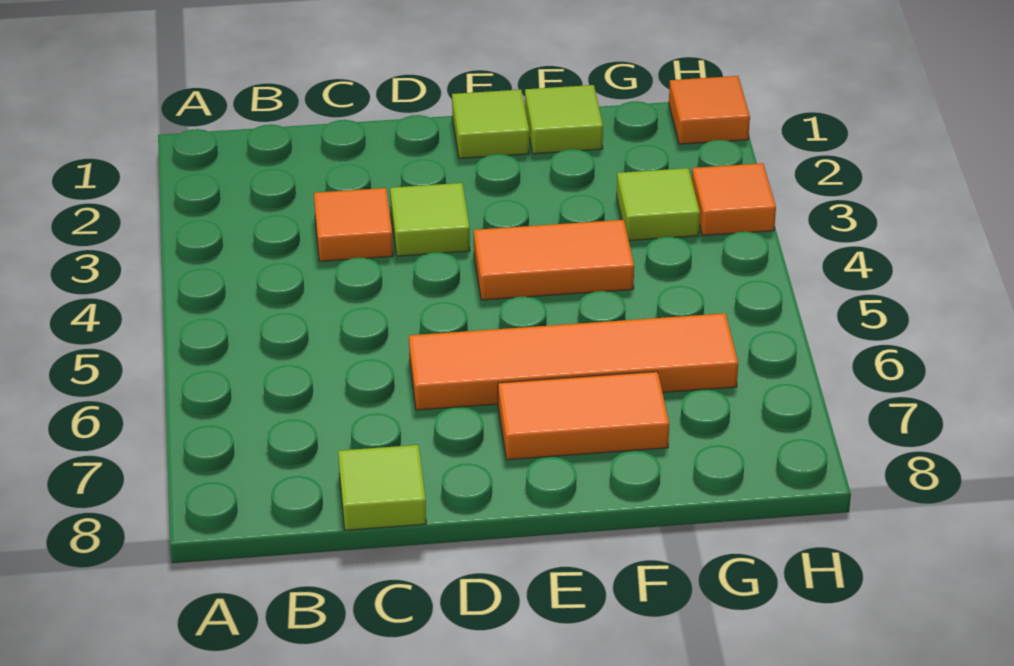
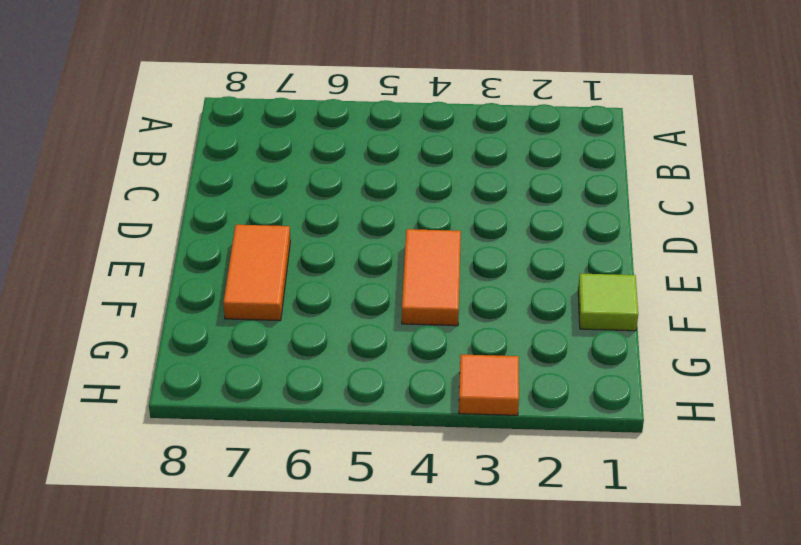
none -> orange 1x1 tile [314,188,393,261]
none -> lime 1x1 tile [338,445,426,530]

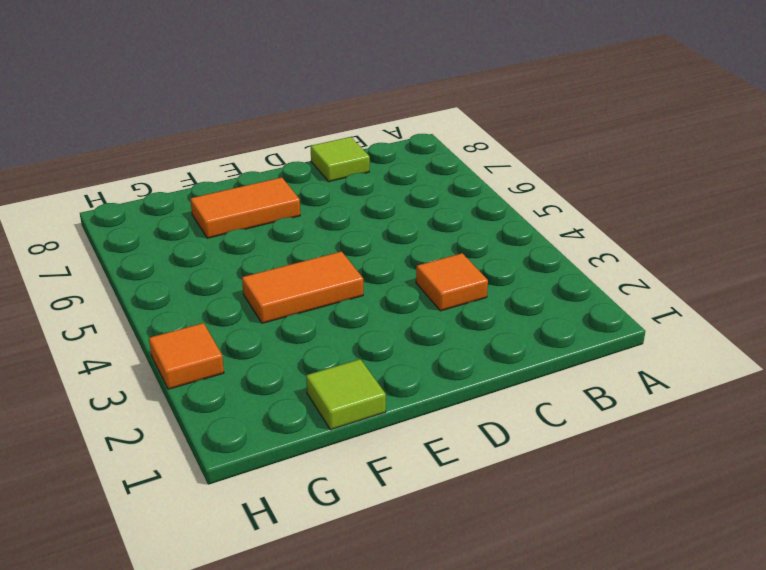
none -> lime 1x1 tile [390,183,470,256]
none -> orange 1x4 tile [409,313,738,410]

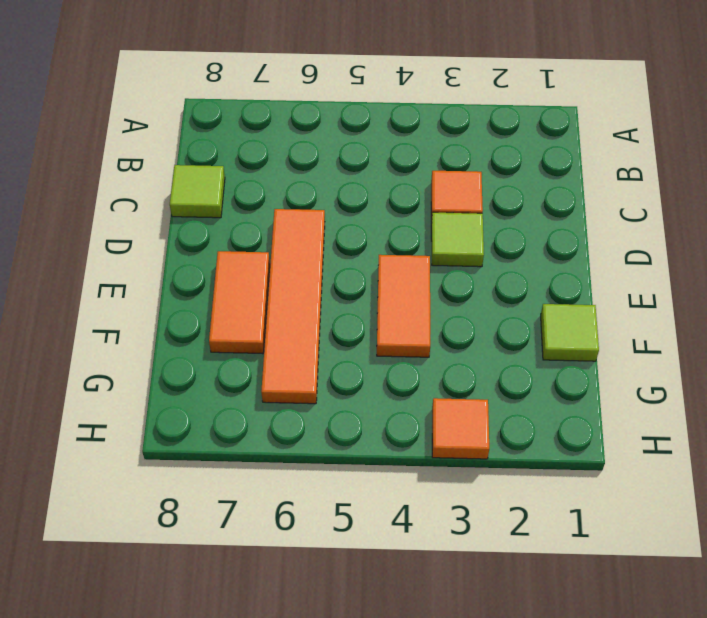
none -> lime 1x1 tile [452,90,529,158]
none -> lime 1x1 tile [617,168,700,240]

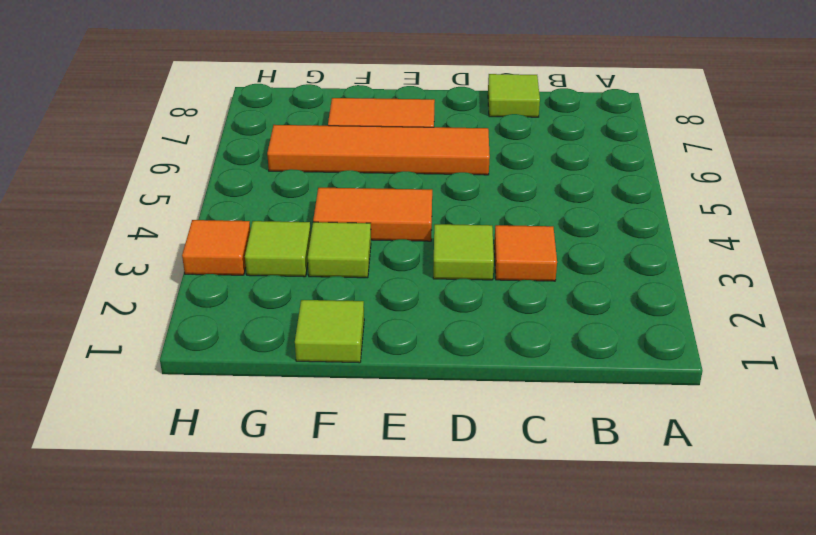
lime 1x1 tile [308,222,371,278] -> lime 1x1 tile moved to [452,90,529,158]
none -> orange 1x1 tile [669,76,750,144]

